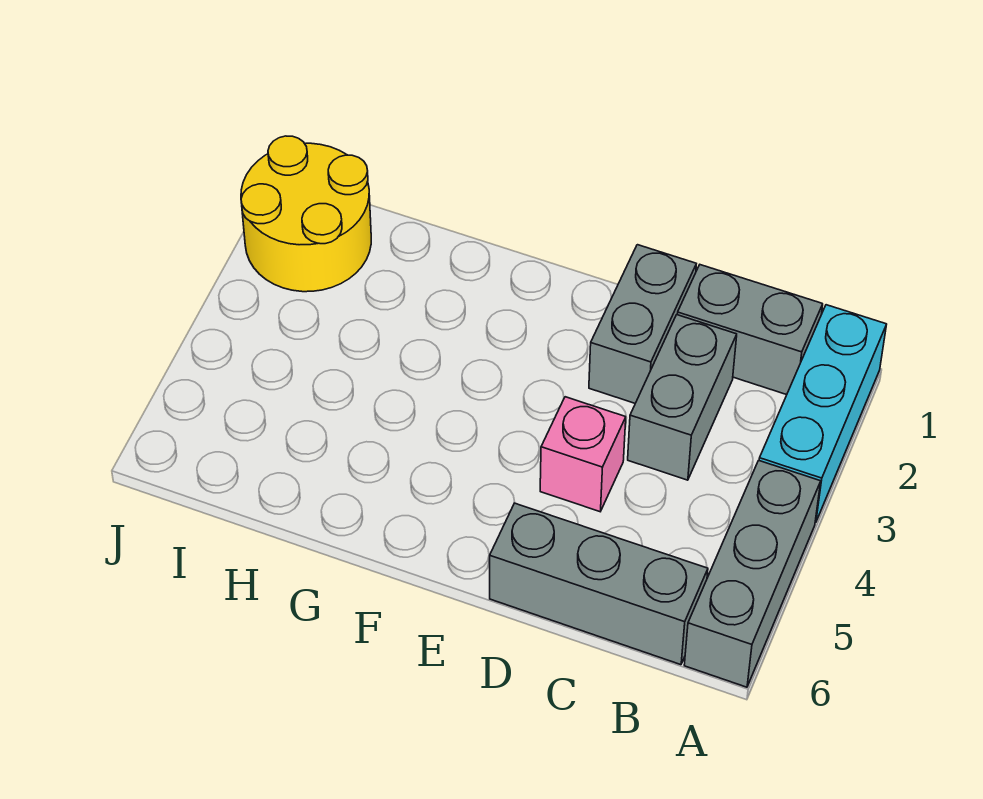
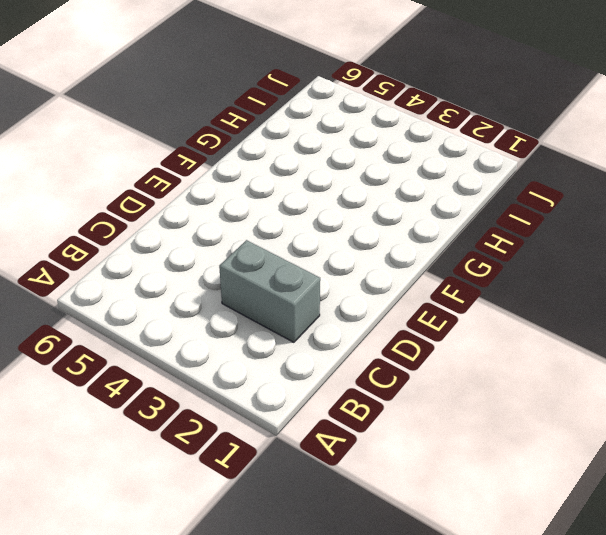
none -> cyan 1x3 brick [759,305,887,523]
none -> grey 1x3 brick [684,461,821,687]

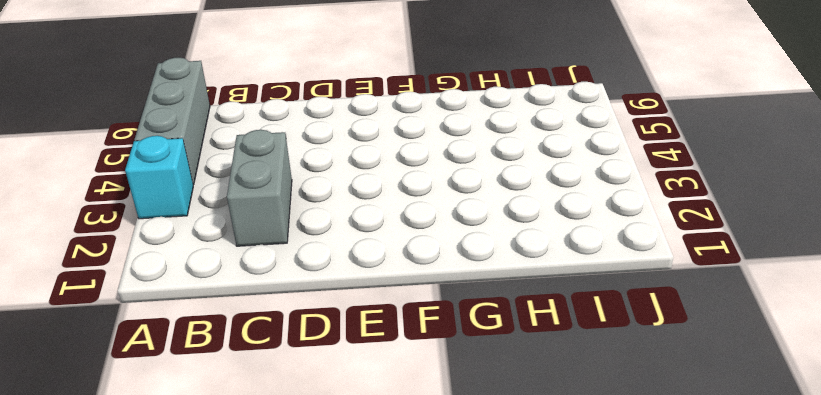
cyan 1x1 brick [125,136,193,219] -> cyan 1x3 brick [759,305,887,523]
none -> grey 1x2 brick [677,265,823,395]
none -> grey 1x3 brick [490,503,708,665]

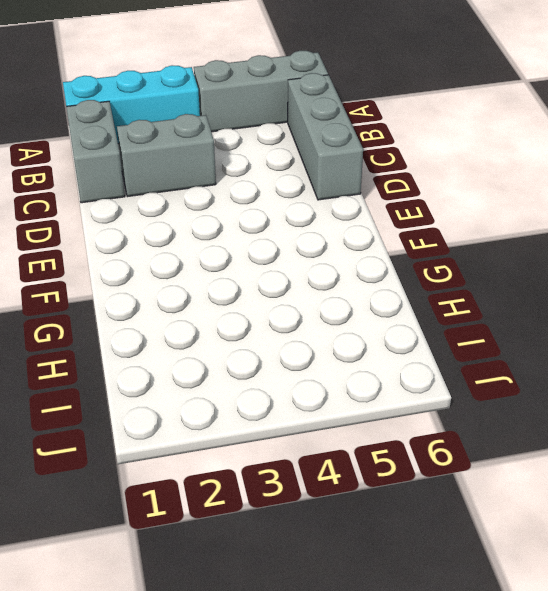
none -> grey 1x2 brick [589,245,696,403]
none -> pink 1x1 brick [540,397,626,512]

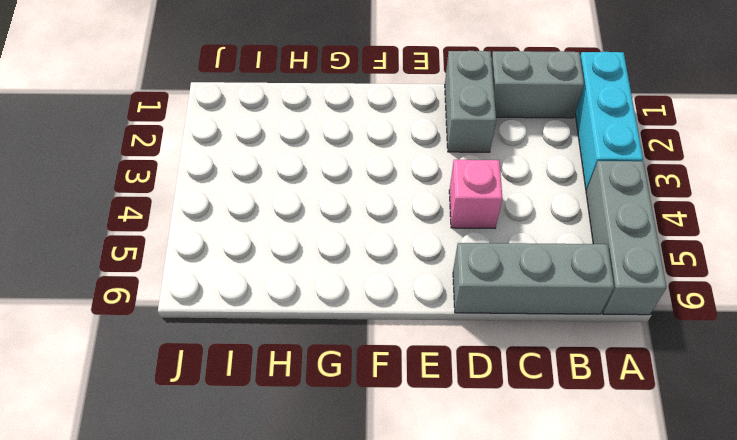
none -> grey 1x2 brick [628,315,737,480]
none -> yellow 2x2 round brick [241,136,371,292]

